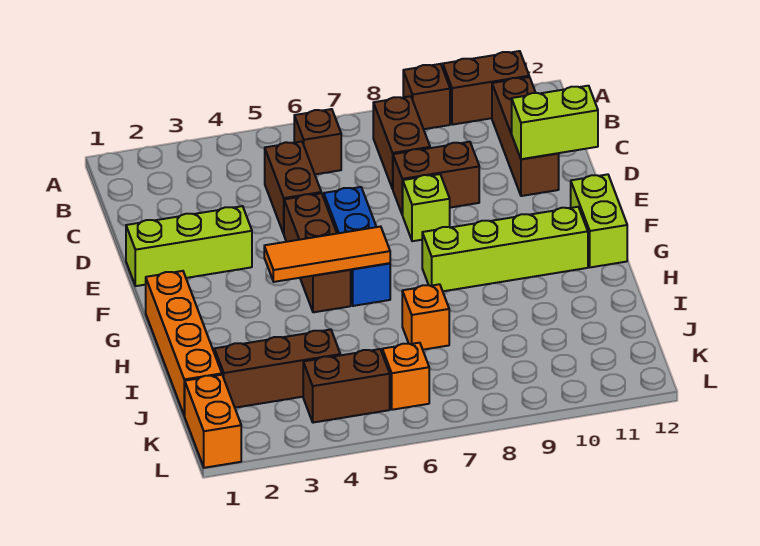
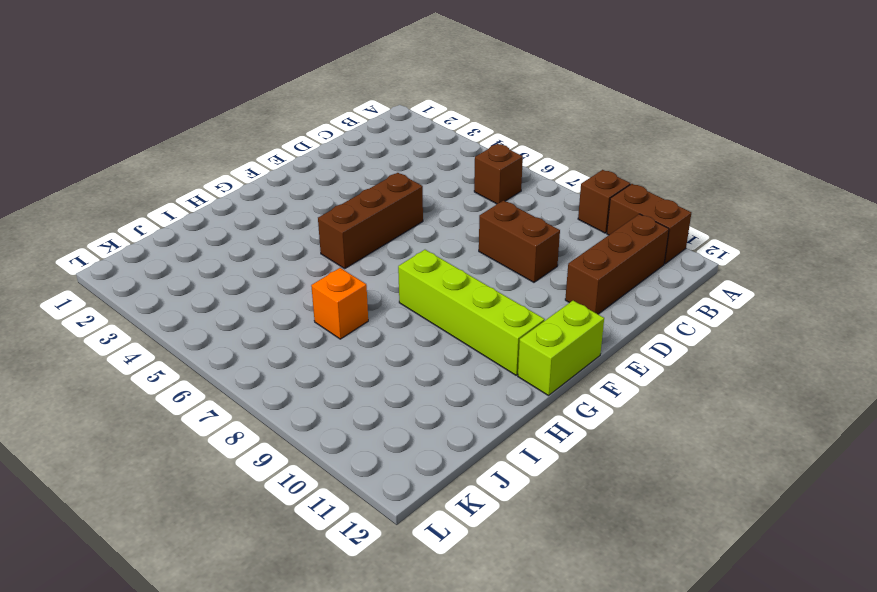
none -> brown 1x2 brick [373,96,430,189]
none -> brown 1x2 brick [265,141,321,234]
none -> lime 1x3 brick [126,206,252,286]

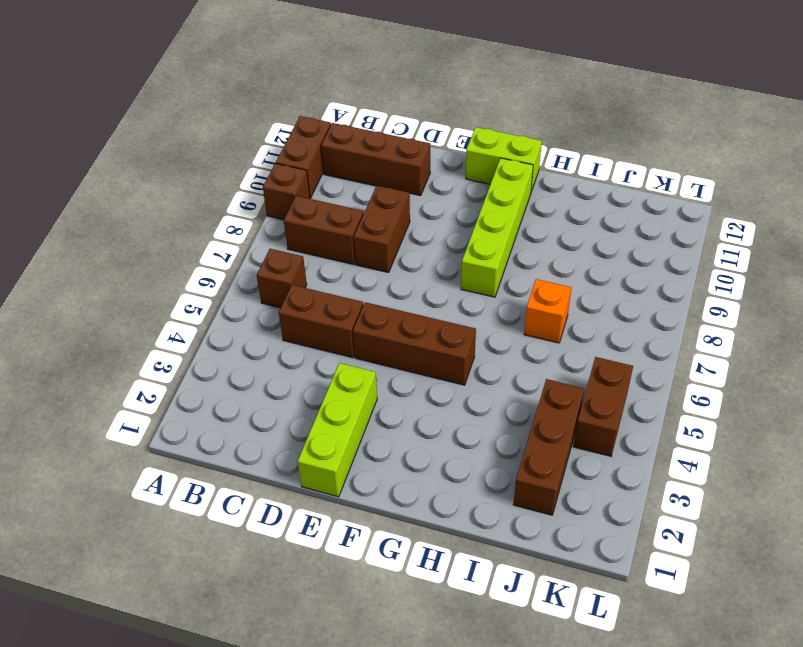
none -> blue 1x3 brick [324,187,390,306]
none -> lime 1x1 brick [403,174,450,241]
none -> orange 1x4 brick [146,271,222,416]

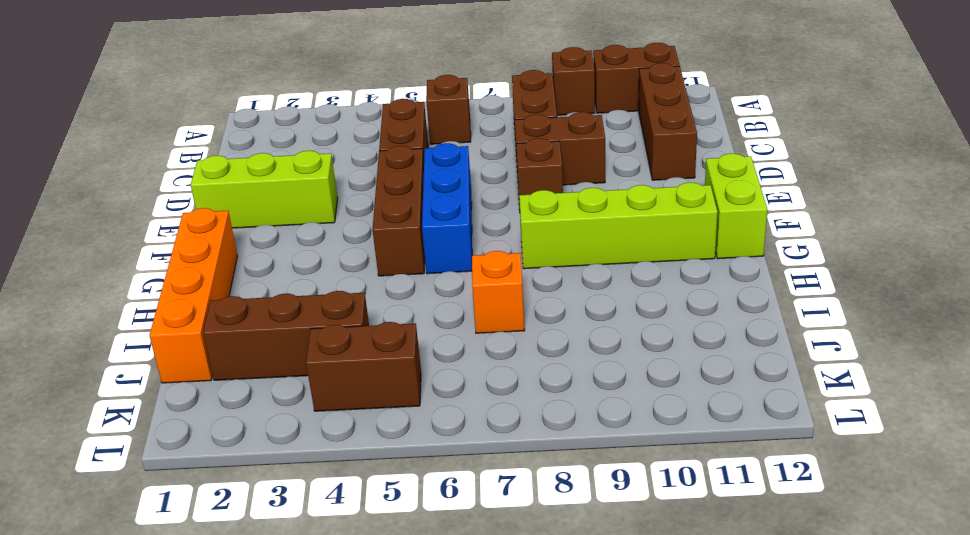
brown 1x1 brick [516,138,563,210] -> lime 1x1 brick [403,174,450,241]
none -> orange 1x2 brick [185,375,241,468]
none -> orange 1x1 brick [382,343,429,410]
none -> lime 1x2 brick [512,86,598,159]

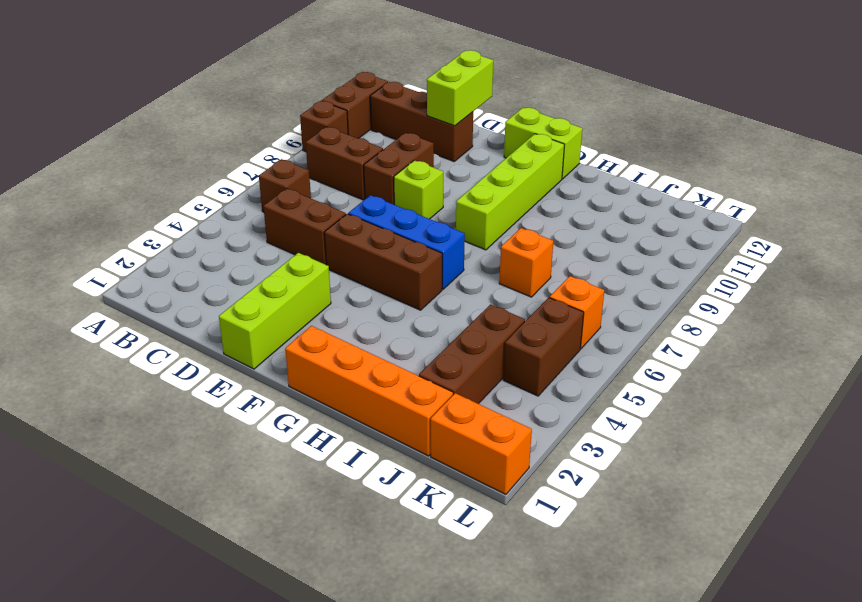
none -> orange 1x3 tile [264,227,390,282]

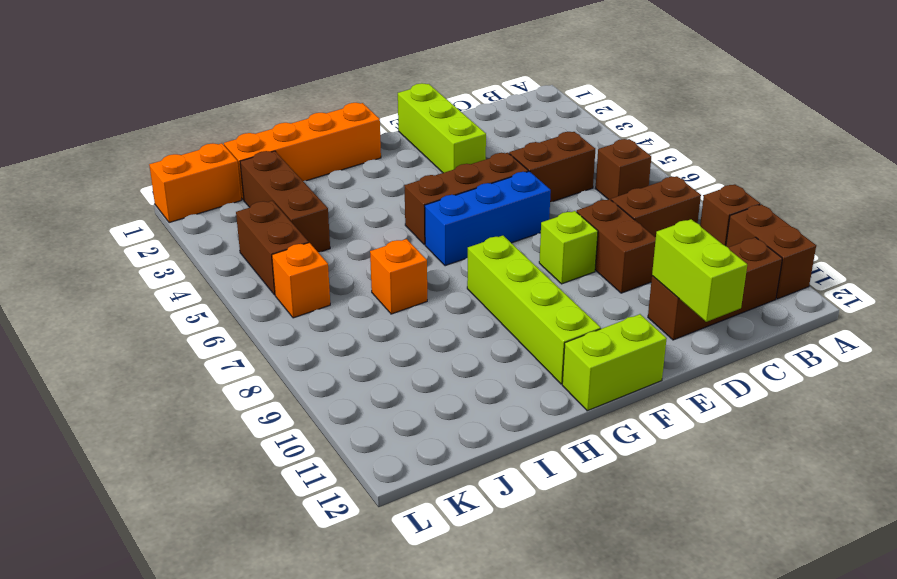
none -> orange 1x3 tile [264,227,390,282]

